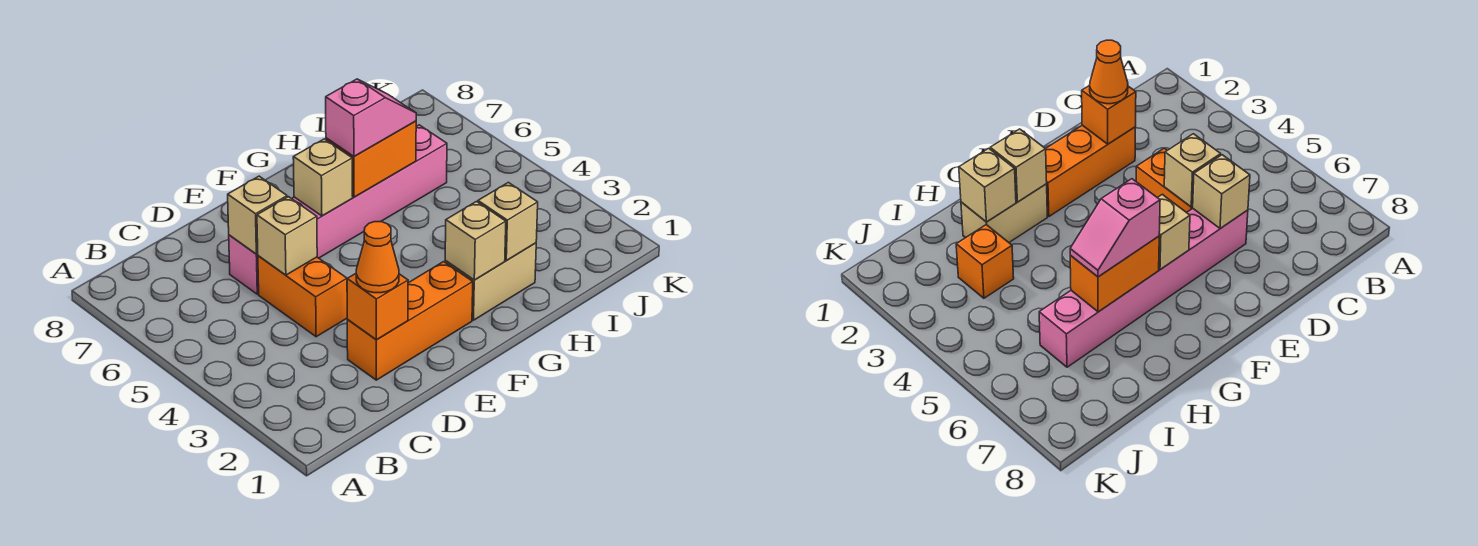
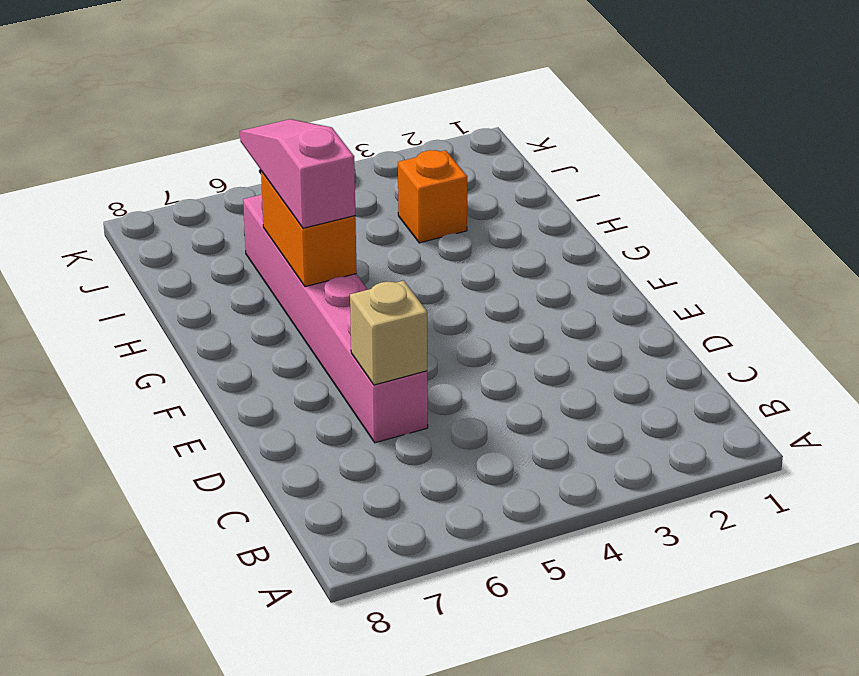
pink 1x3 slope [240,119,355,228] -> pink 1x2 slope [326,79,416,156]
none -> orange 1x3 brick [347,262,473,380]
none -> orange 1x2 brick [258,256,347,337]
none -> tan 1x2 brick [445,243,536,320]

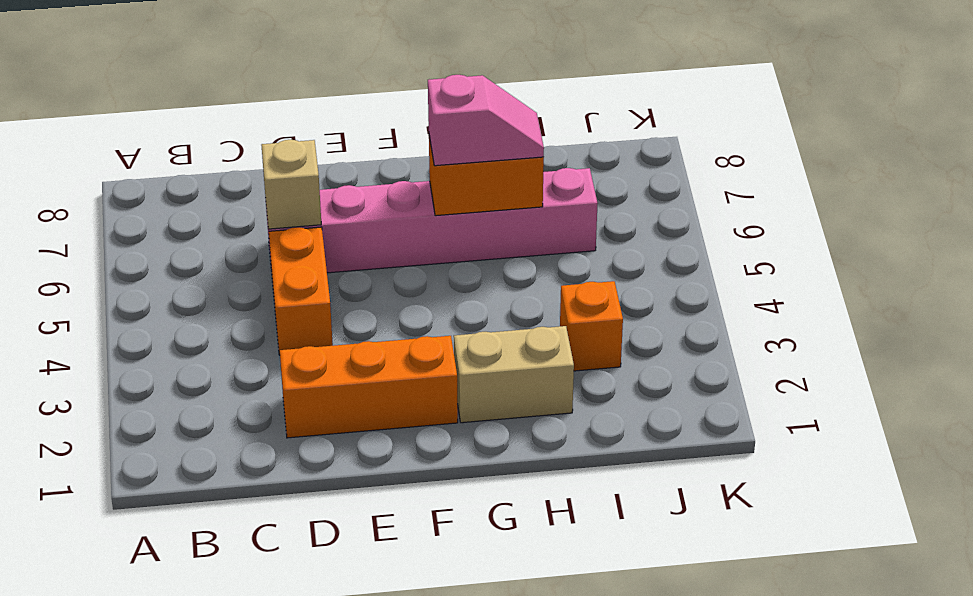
none -> orange 1x1 brick [347,274,408,340]
none -> tan 1x1 brick [257,197,317,275]
none -> tan 1x1 brick [293,139,353,216]

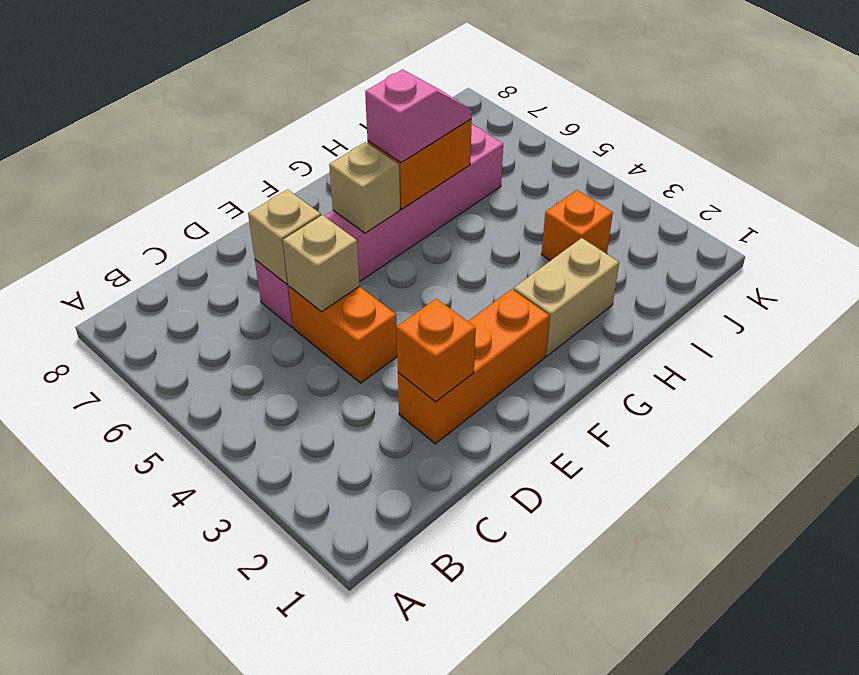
none -> tan 1x1 brick [445,202,506,280]
none -> tan 1x1 brick [478,182,538,261]
none -> orange 1x1 cone [356,222,399,293]

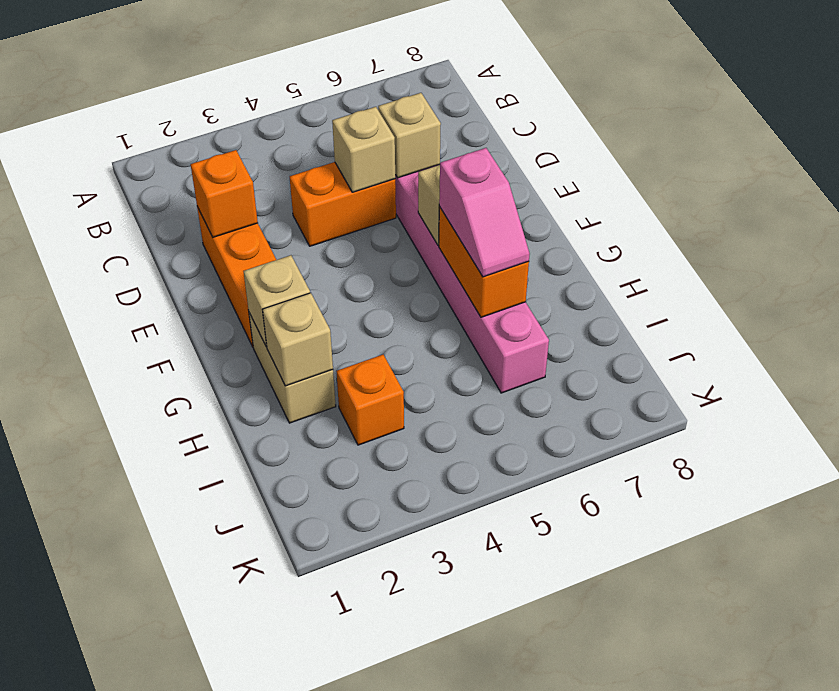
none -> orange 1x1 cone [356,222,399,293]

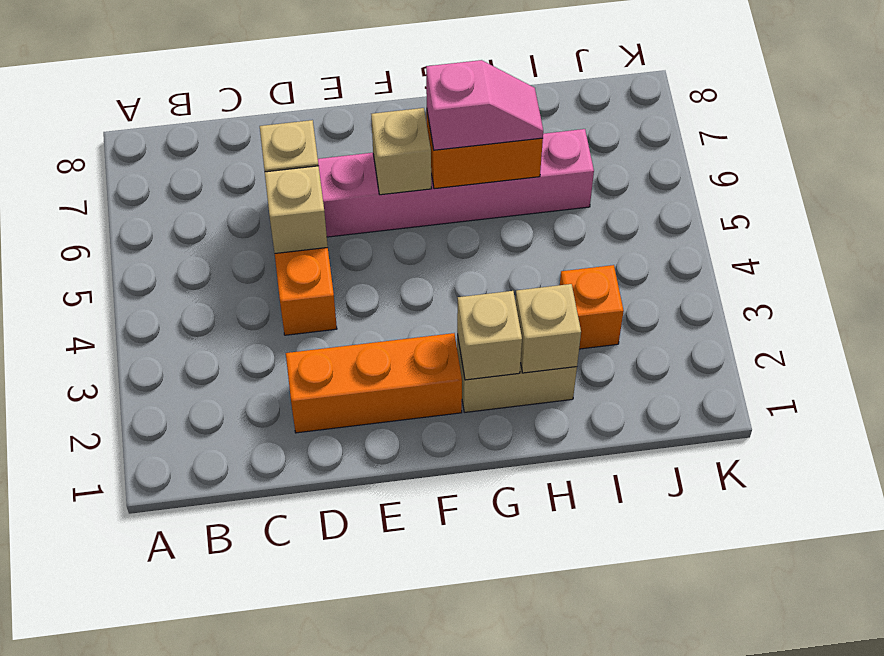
none -> orange 1x1 brick [347,274,408,340]
none -> orange 1x1 cone [356,222,399,293]

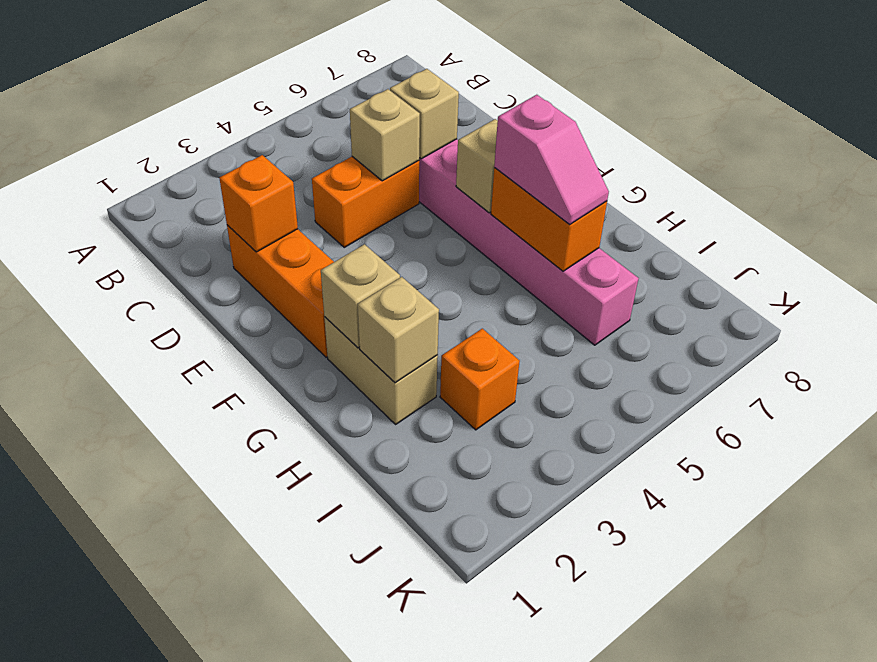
none -> orange 1x1 cone [356,222,399,293]

